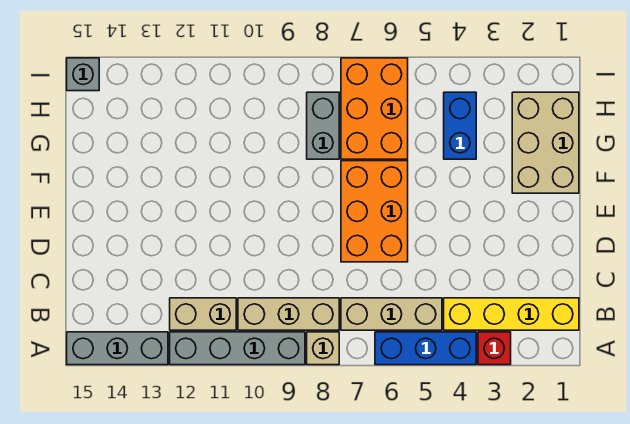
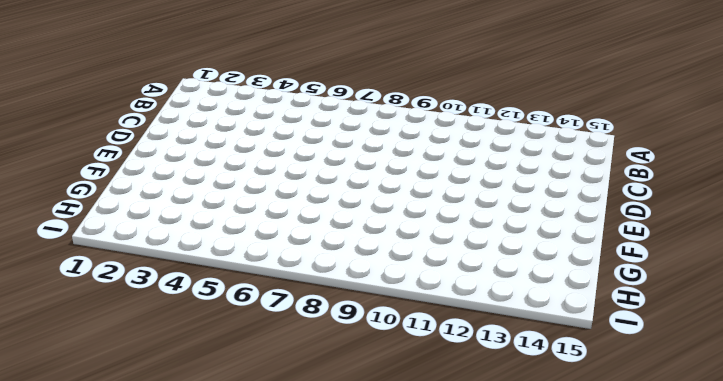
none -> red 1x1 brick [478,332,511,365]
none -> blue 1x3 brick [375,332,476,365]
none -> tan 1x1 brick [307,332,339,365]

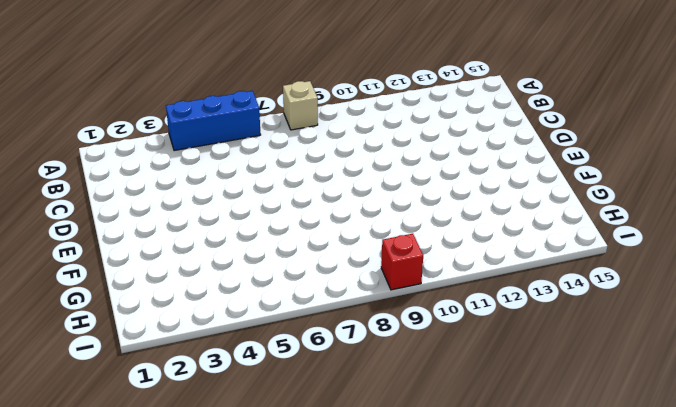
red 1x1 brick [381,234,423,290] -> red 1x1 brick moved to [478,332,511,365]
none -> grey 1x4 brick [170,332,305,365]
none -> grey 1x3 brick [67,332,168,365]
none -> yellow 1x4 brick [444,298,579,330]

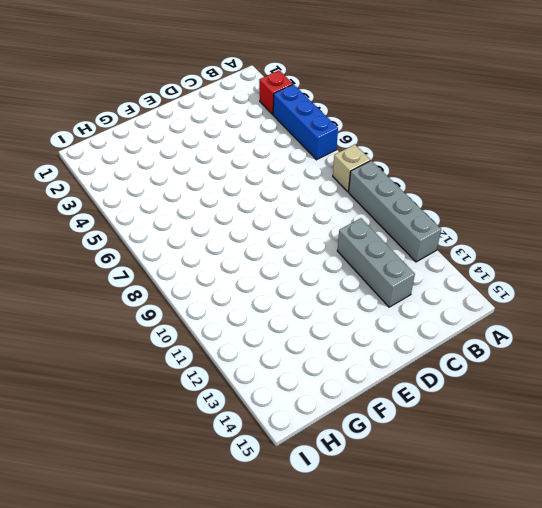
grey 1x3 brick [337,218,415,307] -> grey 1x3 brick moved to [67,332,168,365]
none -> yellow 1x4 brick [444,298,579,330]
none -> tan 1x3 brick [341,298,442,330]
none -> tan 1x3 brick [238,298,339,330]

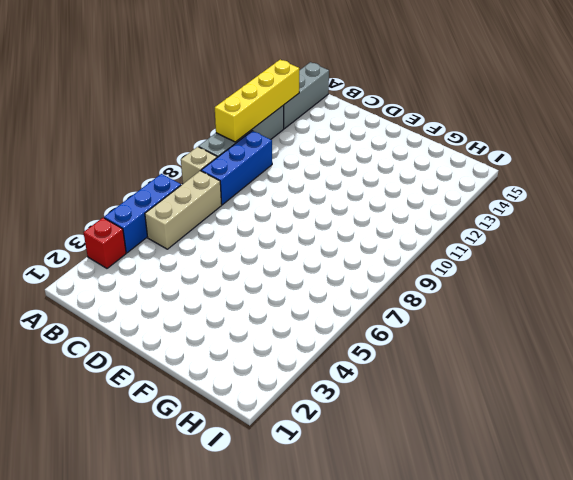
yellow 1x4 brick [215,60,299,142] -> yellow 1x4 brick moved to [444,298,579,330]
blue 1x3 brick [201,131,272,205] -> tan 1x3 brick [238,298,339,330]
none -> tan 1x2 brick [170,298,236,330]
none -> orange 2x3 brick [341,161,408,262]
none -> tan 2x3 brick [512,92,579,193]

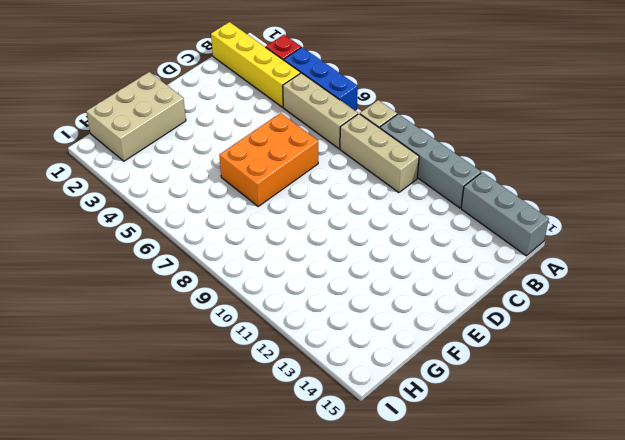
none -> tan 1x2 brick [170,298,236,330]
none -> blue 1x2 brick [444,92,476,159]
none -> orange 2x3 brick [341,58,408,159]

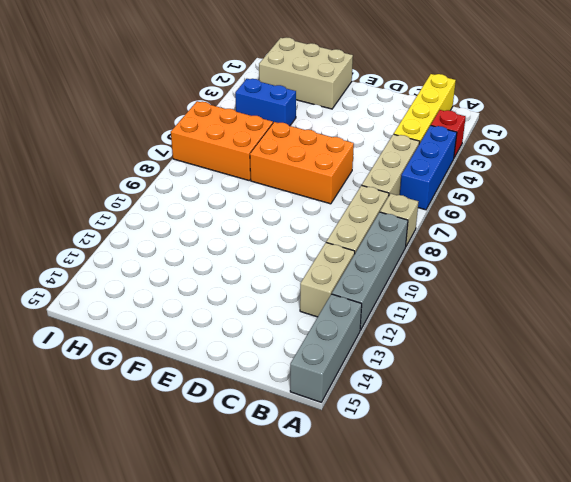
none -> grey 1x2 brick [307,92,339,159]
none -> grey 1x1 brick [67,58,99,91]

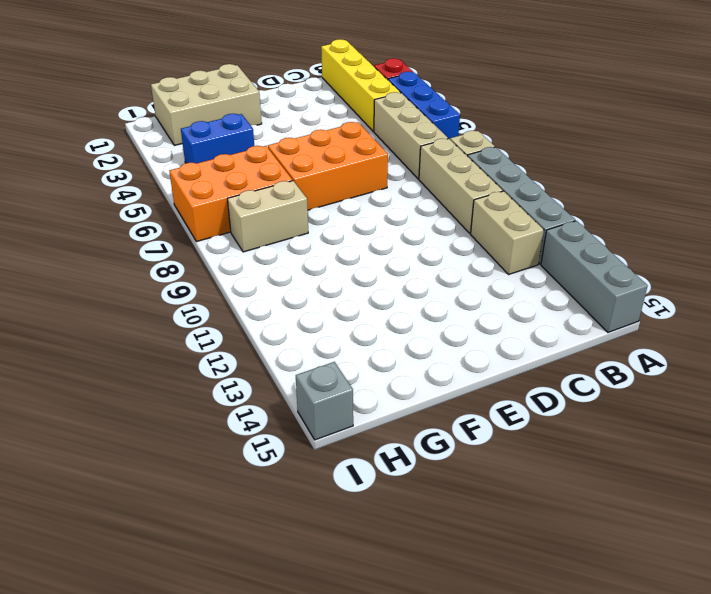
tan 1x2 brick [227,181,308,252] -> grey 1x2 brick [307,92,339,159]

